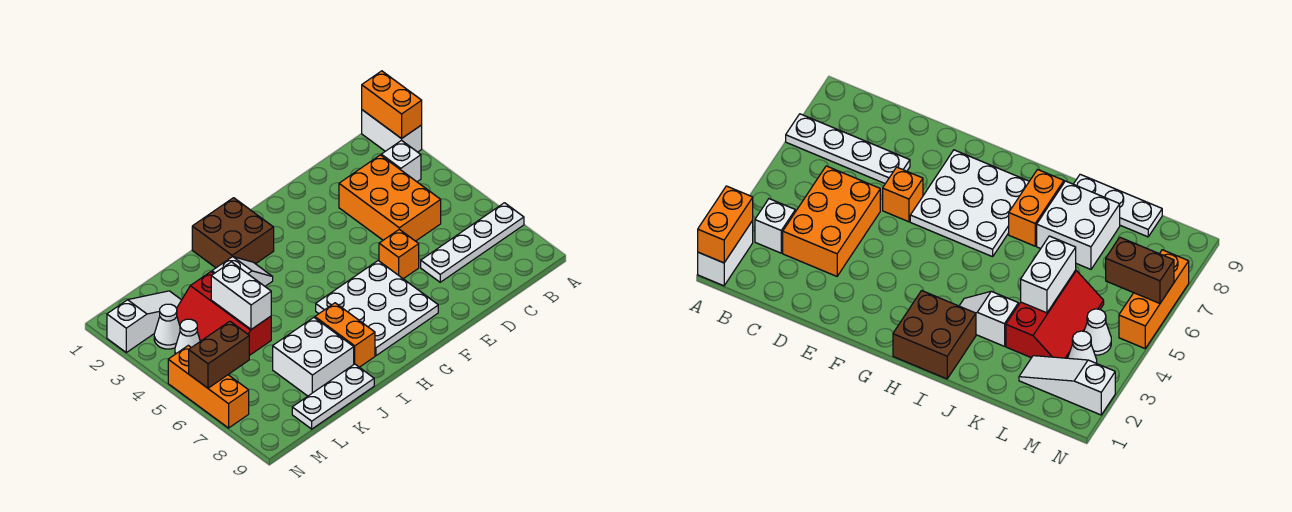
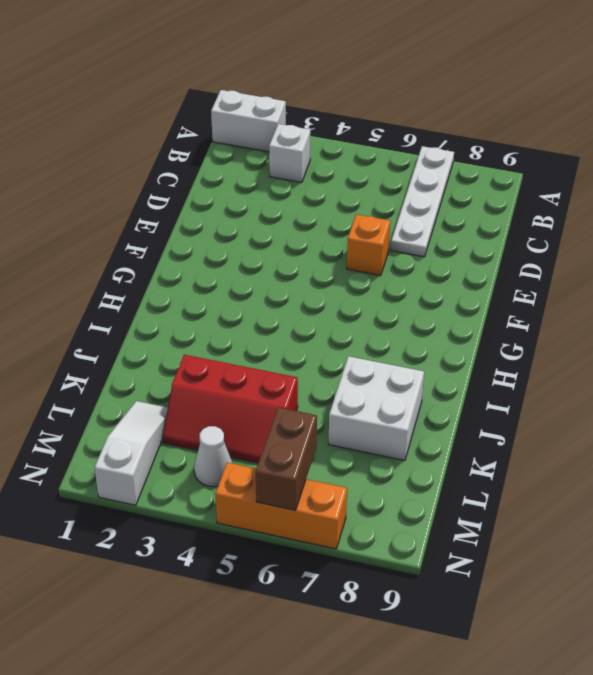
none -> orange 2x3 brick [339,155,441,241]
none -> white 3x3 plate [316,261,438,356]
none -> brown 2x2 brick [192,198,274,268]

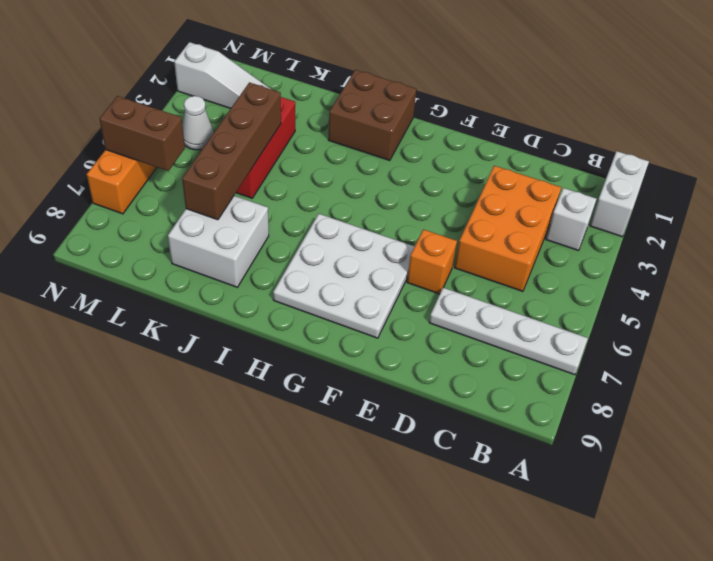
brown 1x4 brick [182,82,281,220] -> white 1x2 brick [211,262,271,329]
none -> white 1x2 slope [212,257,273,286]
none -> orange 1x2 brick [315,303,375,367]
none -> white 1x3 plate [292,364,374,429]

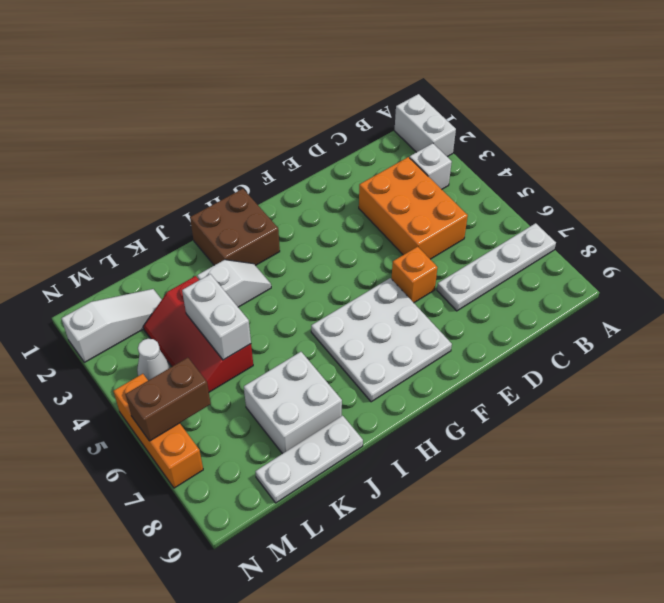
none -> orange 1x2 brick [315,303,375,367]
none -> white 1x1 cone [154,304,180,349]
none -> orange 1x2 brick [362,71,422,139]

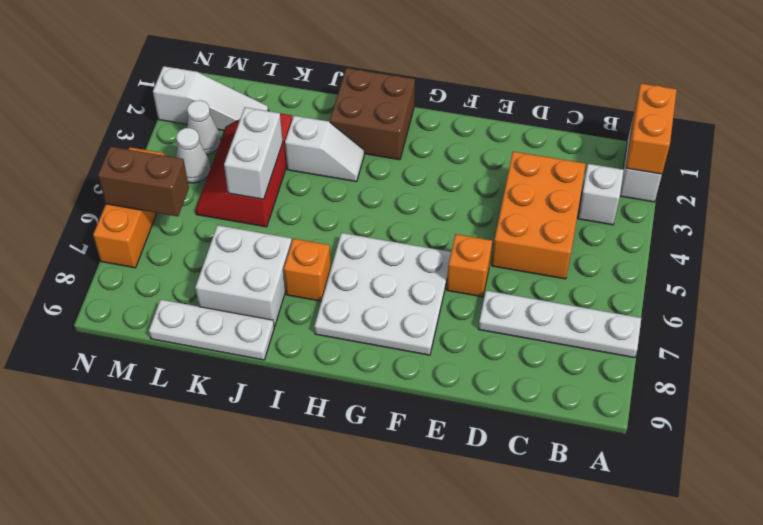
orange 1x1 brick [284,239,331,301] -> orange 1x2 brick [315,303,375,367]

